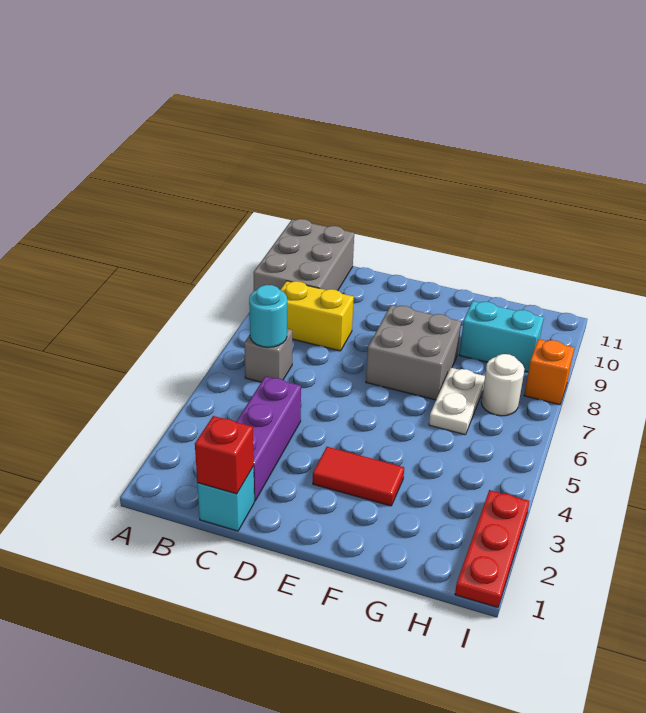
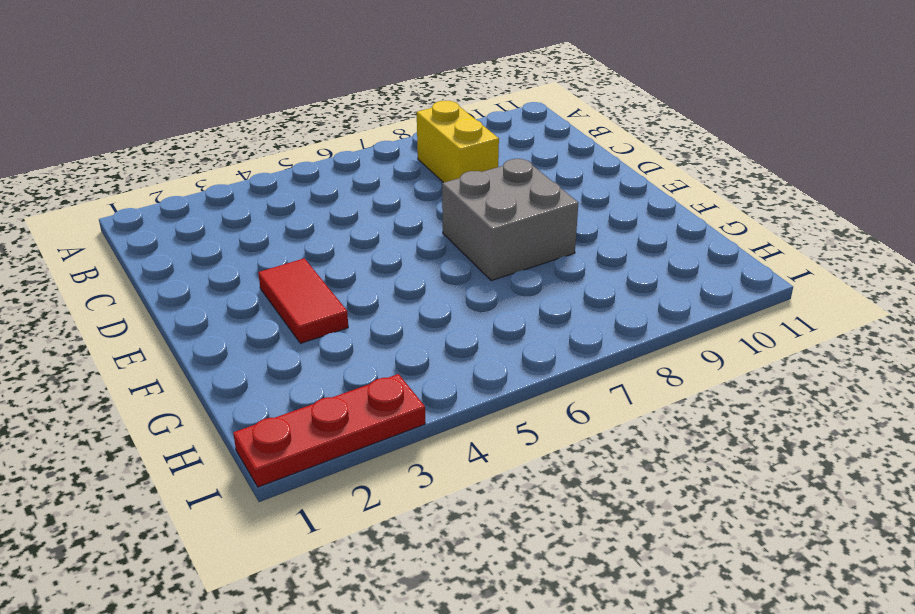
none -> grey 2x3 brick [254,219,354,291]
none -> grey 1x1 brick [244,329,292,382]
none -> cyan 1x1 brick [197,466,254,531]

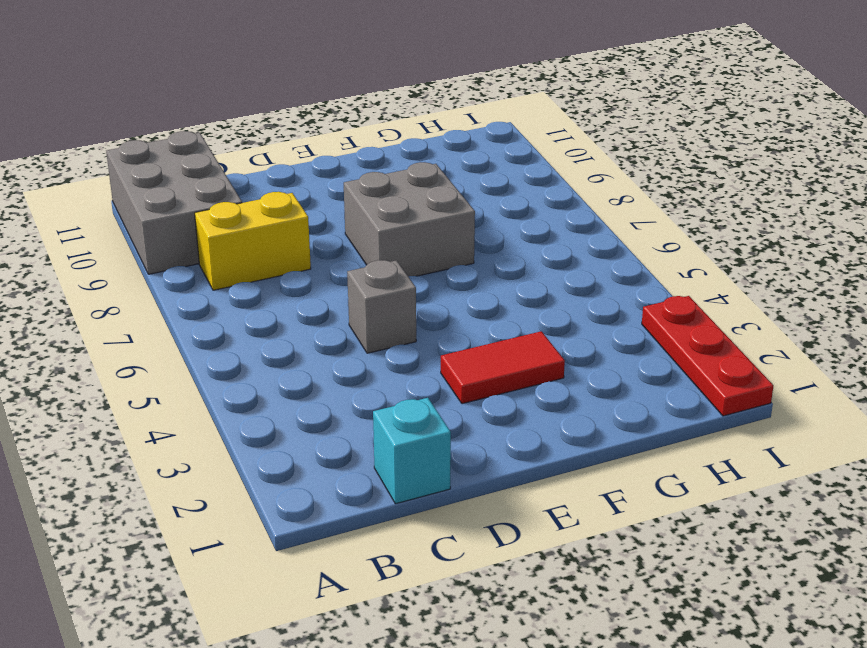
grey 1x1 brick [347,260,416,353] -> grey 1x1 brick moved to [244,329,292,382]
none -> purple 1x3 brick [236,376,301,501]
none -> white 1x2 plate [429,368,485,435]
none -> cyan 1x2 brick [459,301,544,372]

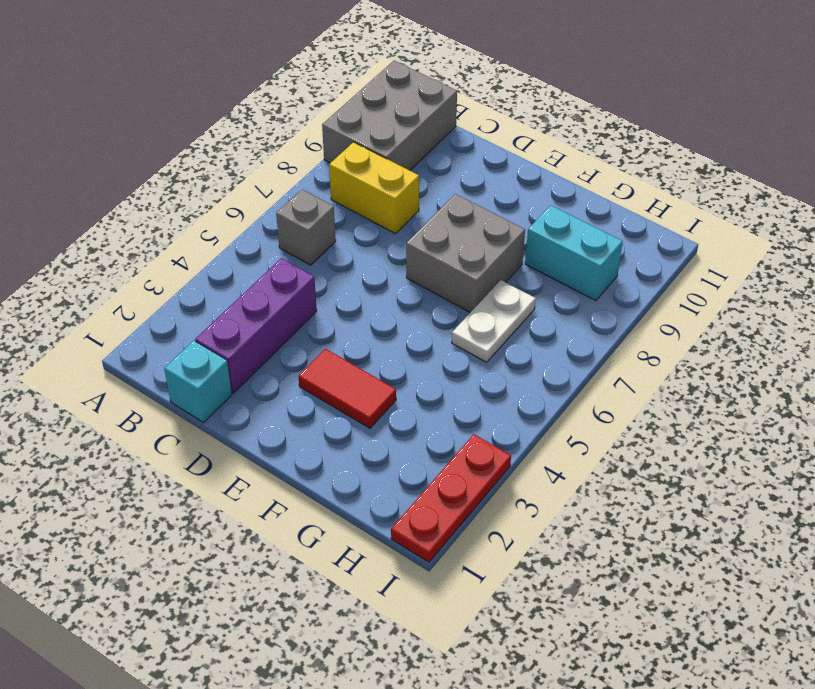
none -> white 1x1 round brick [481,354,524,416]
none -> orange 1x1 brick [524,339,574,405]
none -> cyan 1x1 round brick [249,285,287,347]

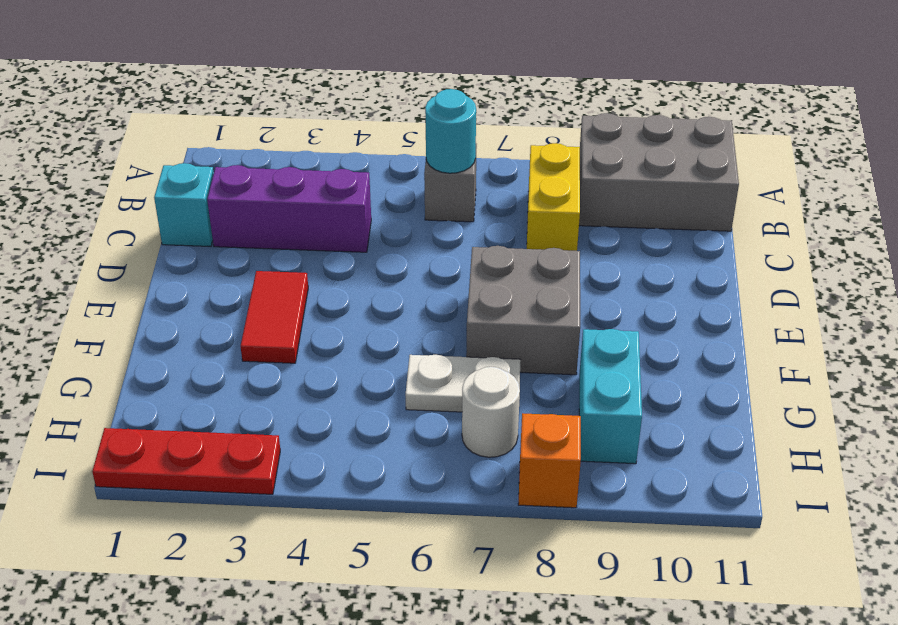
none -> red 1x1 brick [195,416,254,494]

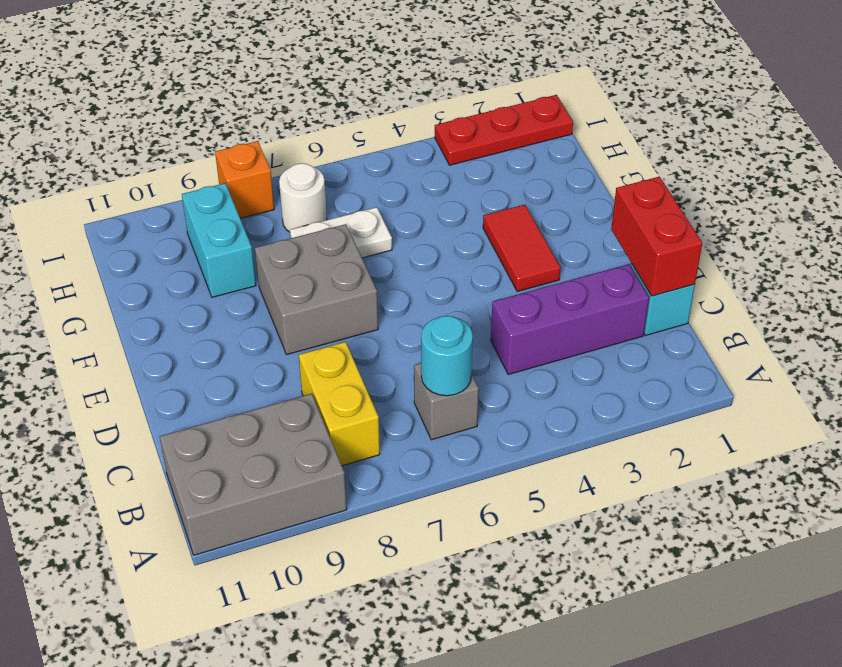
red 1x2 brick [611,177,702,296] -> red 1x1 brick [195,416,254,494]

